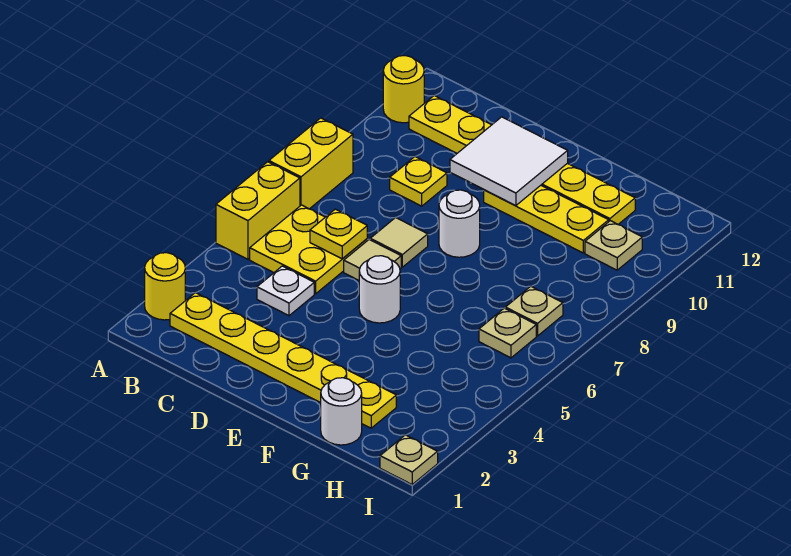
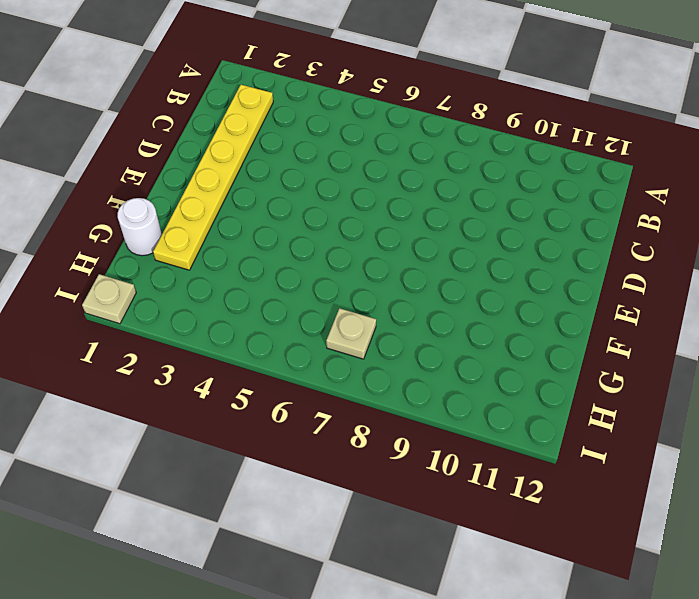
none -> yellow 1x1 round brick [145,253,185,320]
none -> yellow 1x2 brick [216,162,300,259]
none -> yellow 1x2 brick [269,118,353,209]

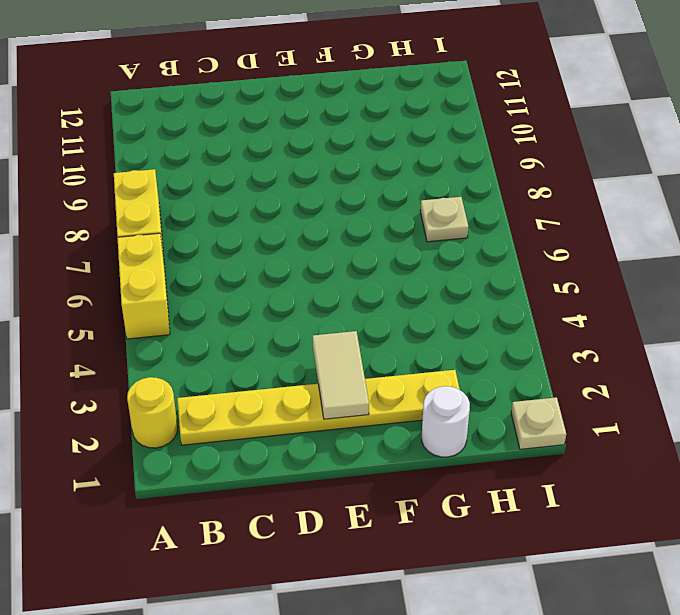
tan 1x2 tile [313,331,369,419] -> none
none -> yellow 1x1 round brick [383,56,424,123]
none -> yellow 2x2 plate [250,205,367,294]
none -> yellow 1x6 plate [409,95,635,224]

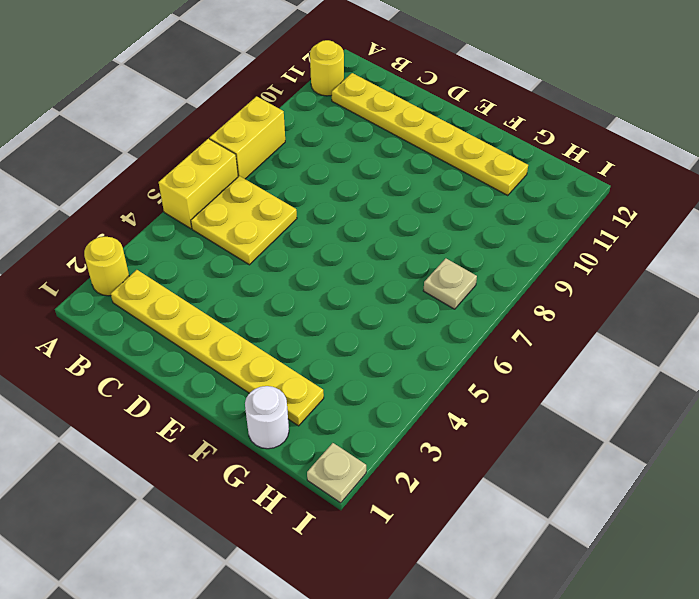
none -> white 1x1 plate [257,266,314,316]
none -> yellow 1x1 plate [390,157,447,206]
none -> tan 1x1 tile [344,239,401,280]

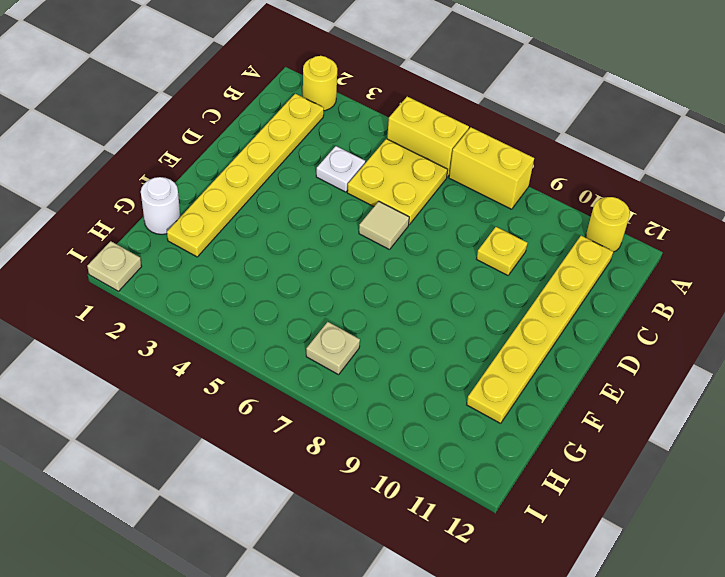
none -> tan 1x1 tile [370,218,428,267]
none -> white 1x1 round brick [359,256,400,323]
none -> white 1x1 round brick [439,190,480,257]

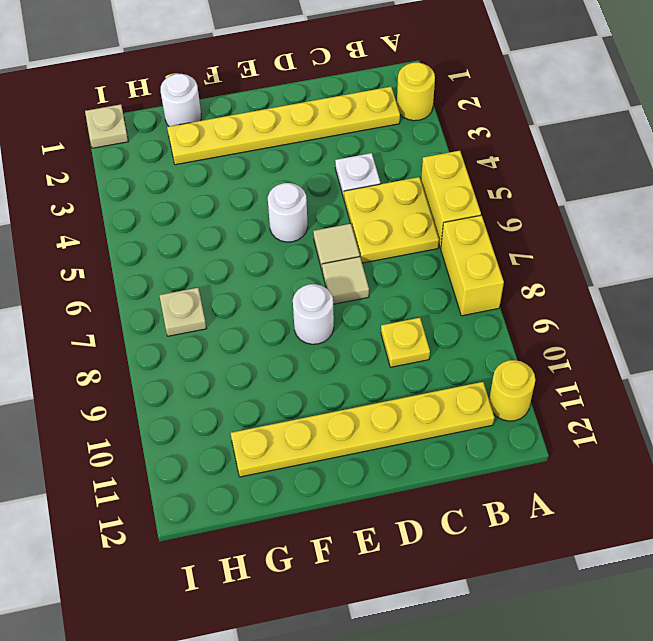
none -> yellow 1x3 plate [484,185,609,253]
none -> tan 1x1 plate [479,308,536,358]
none -> tan 1x1 plate [585,221,642,270]

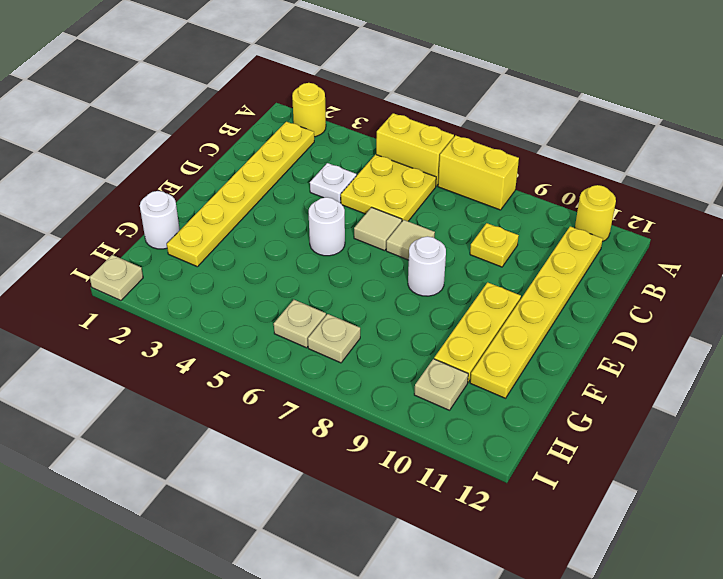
none -> yellow 1x1 plate [310,209,367,259]
none -> white 2x2 tile [450,117,568,206]

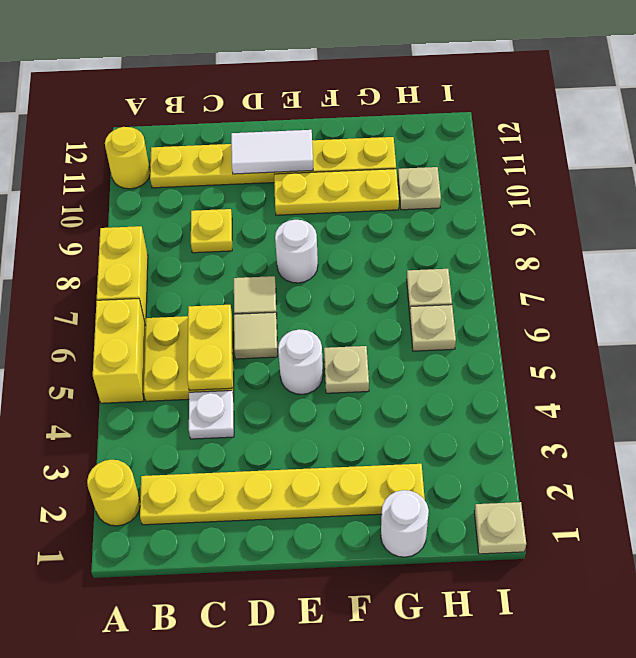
yellow 1x2 plate [187,305,232,390] -> yellow 1x1 plate [310,209,367,259]
white 1x2 tile [231,130,313,174] -> white 2x2 tile [450,117,568,206]
tan 1x1 plate [324,346,369,393] -> none

